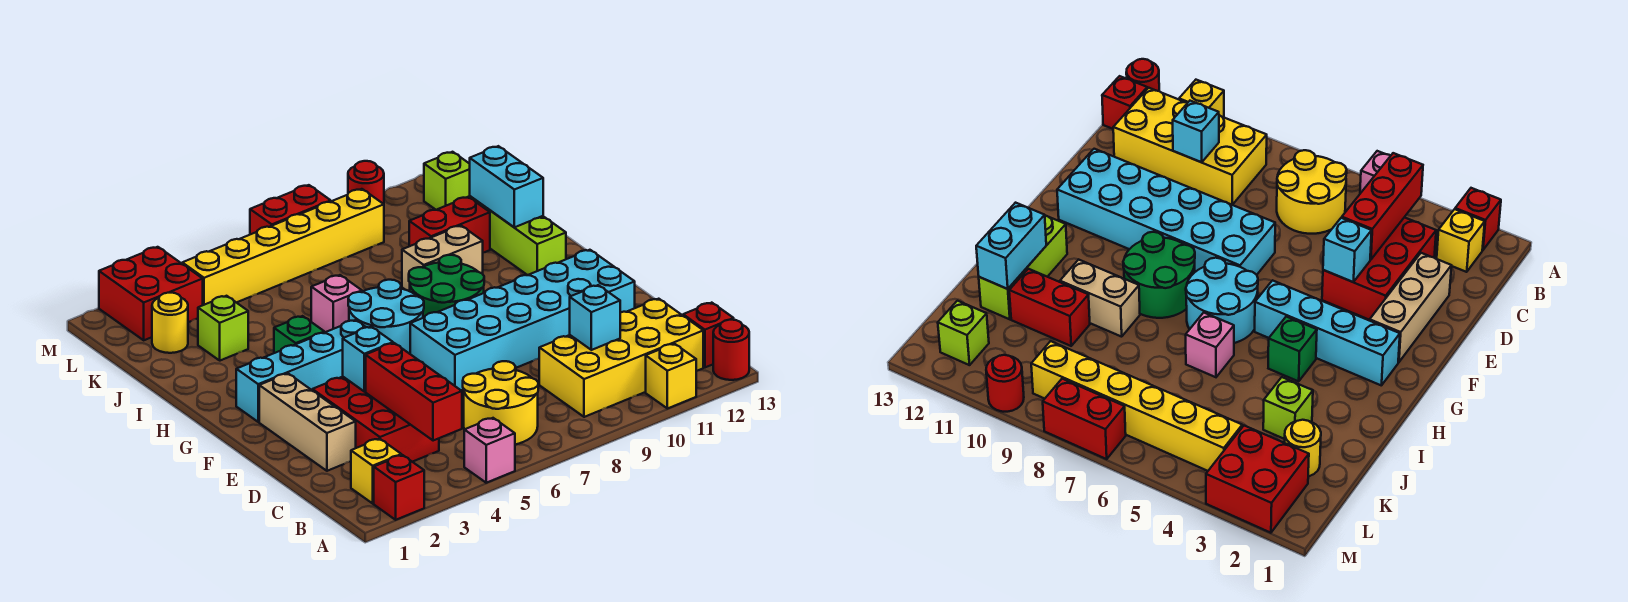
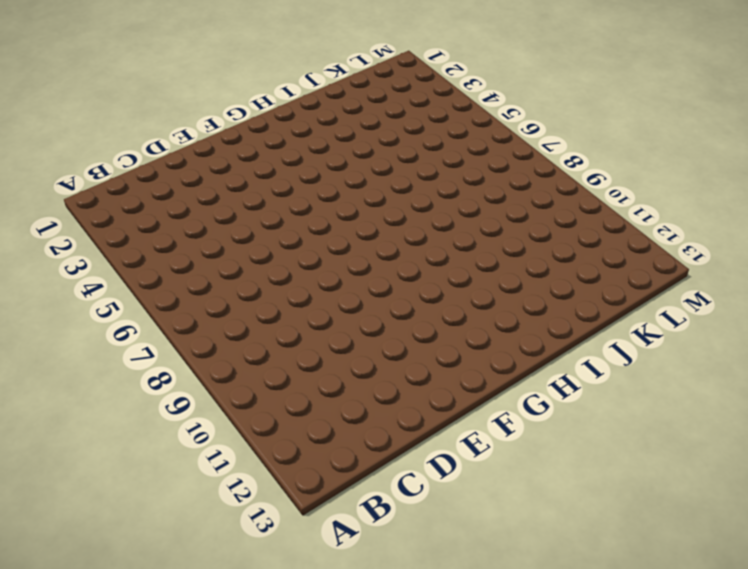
none -> red 1x1 brick [374,455,424,520]
none -> pink 1x1 brick [464,418,515,483]
none -> yellow 1x1 brick [646,344,696,409]
none -> red 1x1 round brick [713,320,749,380]

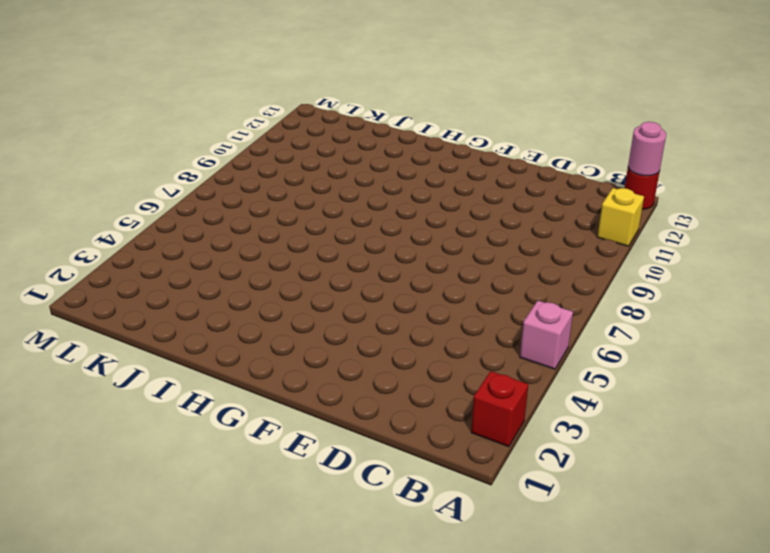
pink 1x1 round brick [628,122,666,176] -> none
none -> yellow 1x1 brick [351,439,401,503]
none -> yellow 2x2 round brick [463,361,538,444]
none -> yellow 2x4 brick [539,299,703,417]
none -> red 1x1 brick [683,303,734,367]

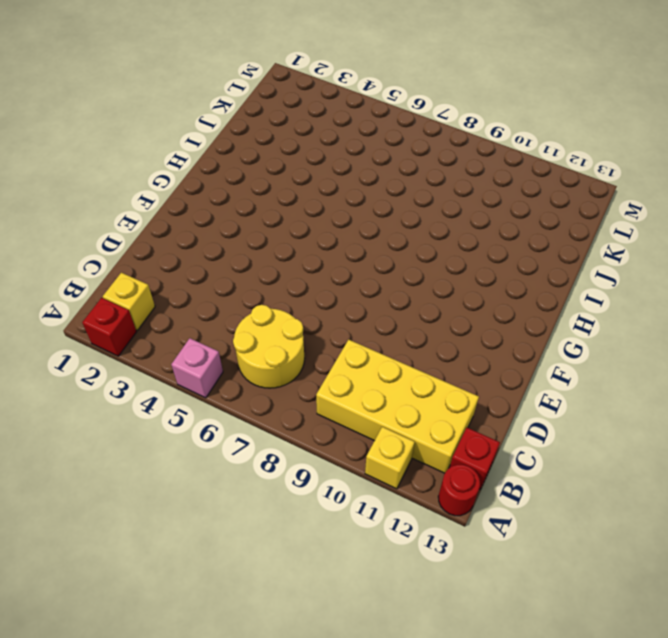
none -> red 2x3 brick [312,377,439,462]
none -> tan 1x3 brick [259,373,356,471]
none -> cyan 2x6 brick [410,250,635,390]
none -> cyan 1x4 brick [236,320,366,422]

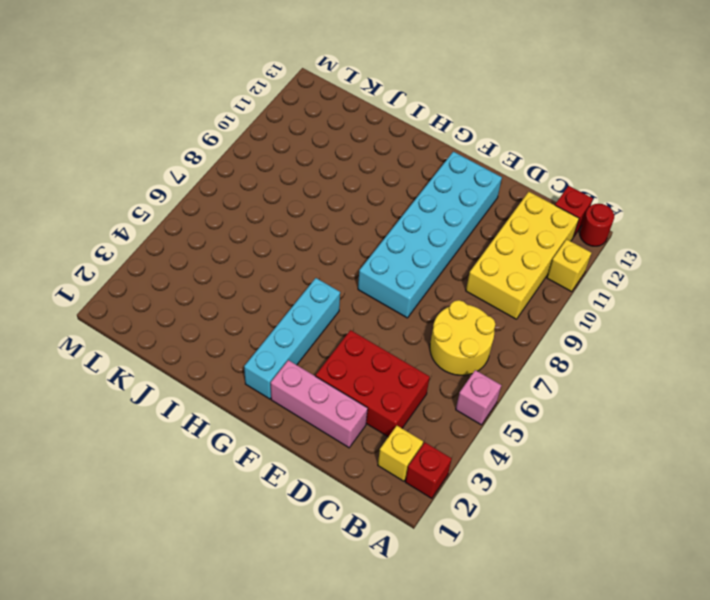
pink 1x3 brick [271,360,368,448] -> tan 1x3 brick [259,373,356,471]
none -> cyan 2x2 round brick [348,280,424,354]
none -> green 2x2 round brick [409,255,484,318]
none -> green 1x1 brick [274,316,324,353]
none -> lime 1x3 brick [470,196,566,275]

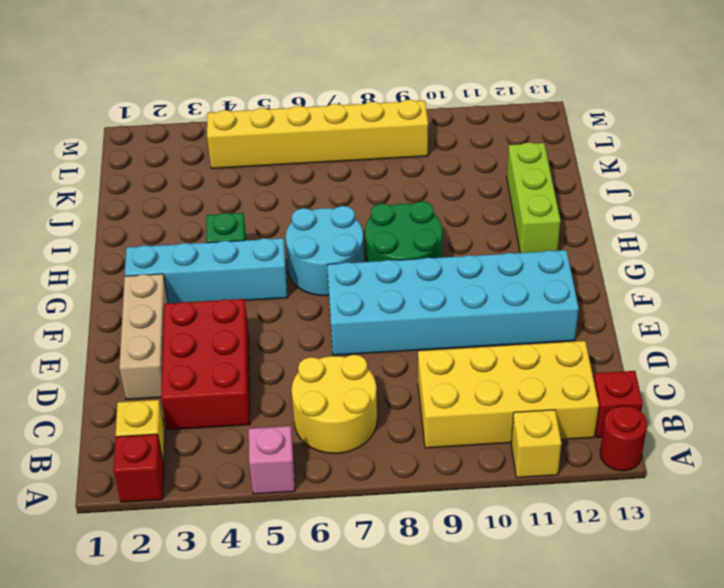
none -> pink 1x1 brick [311,275,362,333]
none -> tan 1x2 brick [402,226,483,291]
none -> lime 1x1 brick [198,296,248,361]
none -> red 1x2 brick [409,197,490,253]

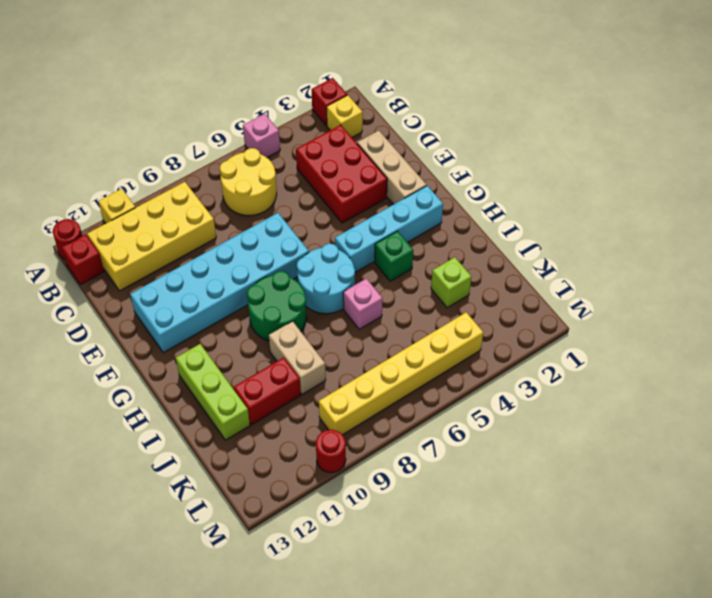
tan 1x2 brick [269,321,326,394] -> tan 1x2 brick turned to [402,226,483,291]
none -> yellow 1x1 round brick [152,293,188,353]
none -> red 2x2 brick [99,247,203,340]
none -> lime 1x1 brick [424,152,470,210]
none -> red 1x2 brick [250,185,331,234]

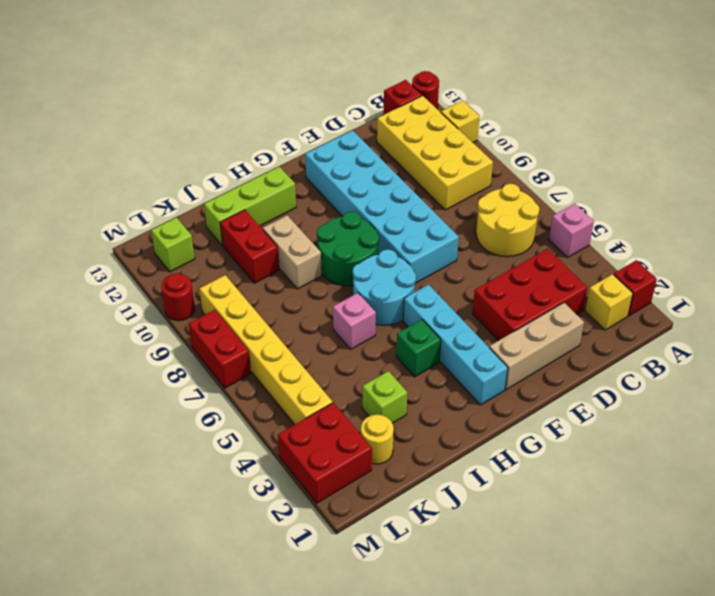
none -> red 1x3 brick [366,343,462,441]
none -> cyan 1x1 brick [570,285,620,350]
none -> cyan 1x1 brick [343,327,393,392]
none -> cyan 1x2 brick [470,146,543,227]

